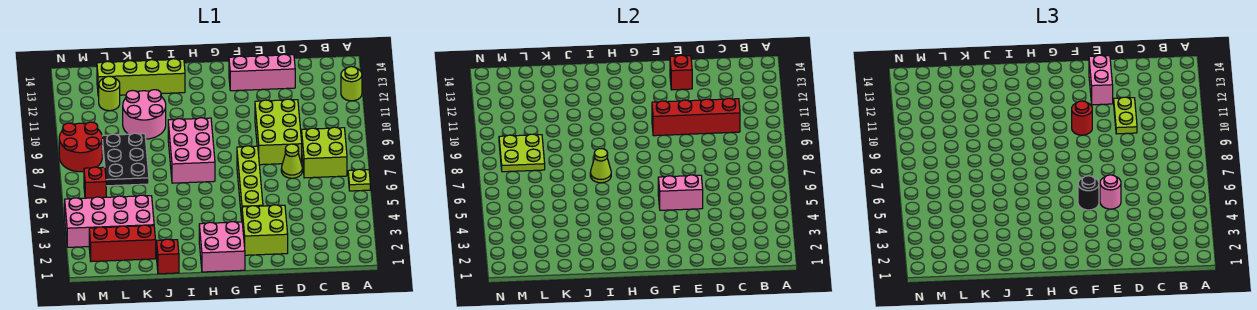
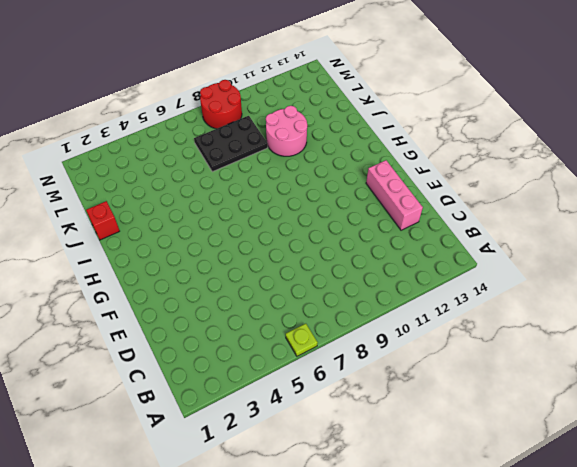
none -> lime 1x1 round brick [341,67,362,101]
none -> lime 2x2 brick [302,127,347,178]
none -> lime 1x1 cone [281,144,302,178]

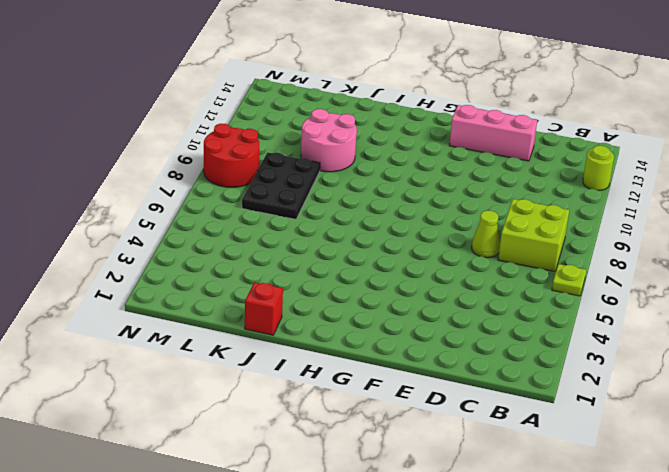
none -> lime 2x3 brick [255,99,302,165]
none -> lime 2x2 brick [242,205,288,255]
none -> lime 1x4 brick [237,146,263,220]

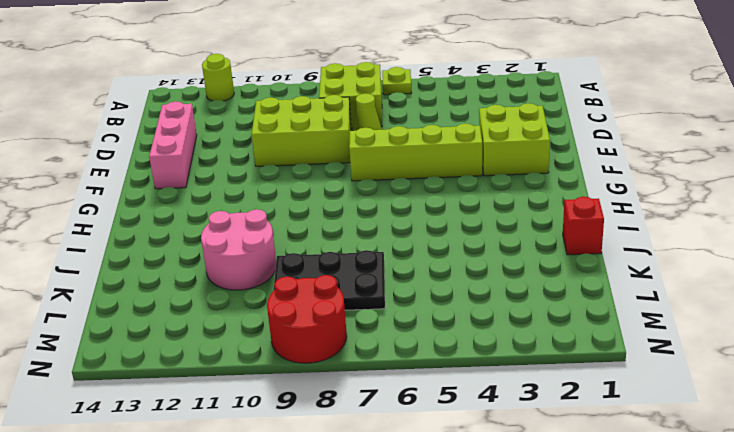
none -> pink 2x2 brick [199,222,245,272]
none -> pink 2x3 brick [168,118,215,183]
none -> lime 1x4 brick [97,59,185,96]

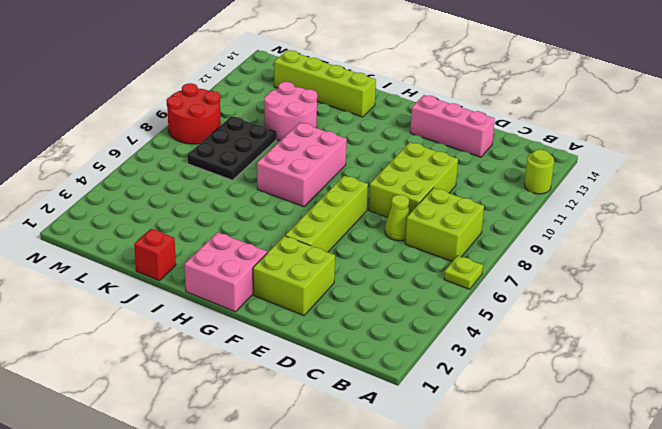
none -> red 1x3 brick [89,225,156,262]
none -> pink 2x4 brick [65,195,154,247]
none -> lime 1x1 round brick [99,76,120,111]

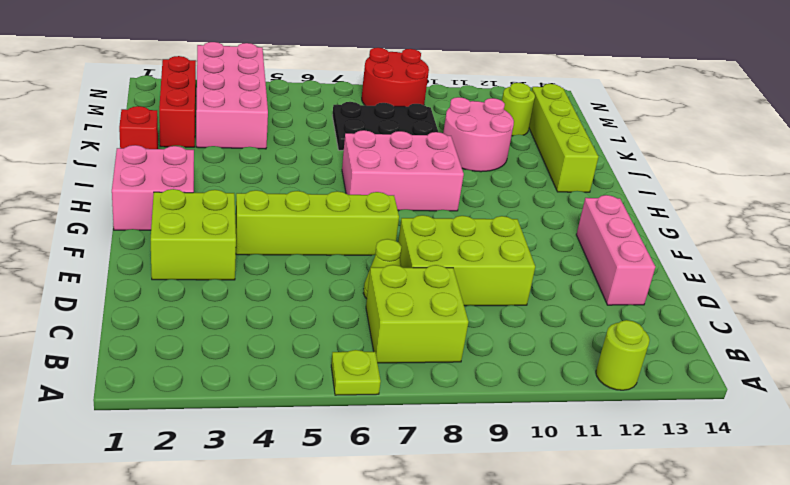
none -> red 1x1 brick [84,167,106,198]
none -> red 1x4 brick [652,98,740,136]
none -> pink 1x2 brick [658,175,703,210]

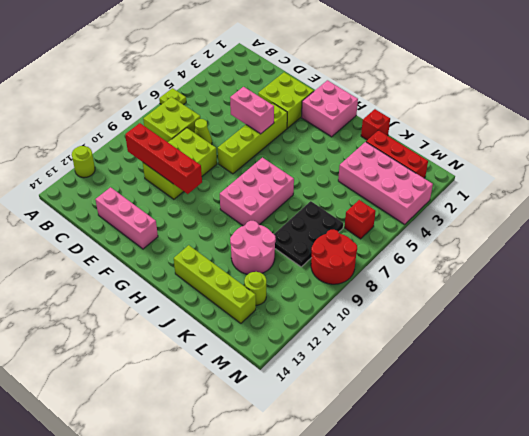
none -> red 1x1 brick [670,55,692,90]
none -> lime 1x1 cone [590,149,611,183]
none -> lime 2x2 plate [499,134,545,172]

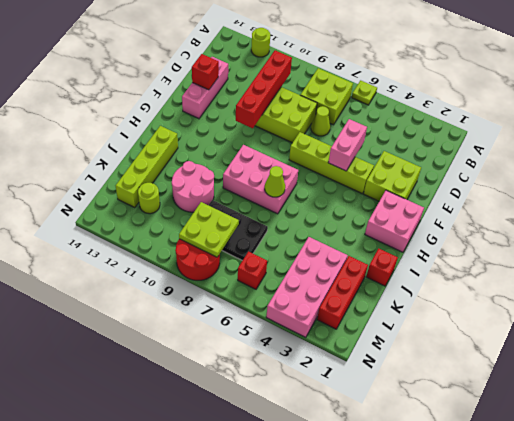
none -> lime 1x2 plate [1114,97,1137,134]
none -> pink 1x1 round brick [1100,175,1121,209]
none -> pink 1x2 brick [1089,55,1113,105]

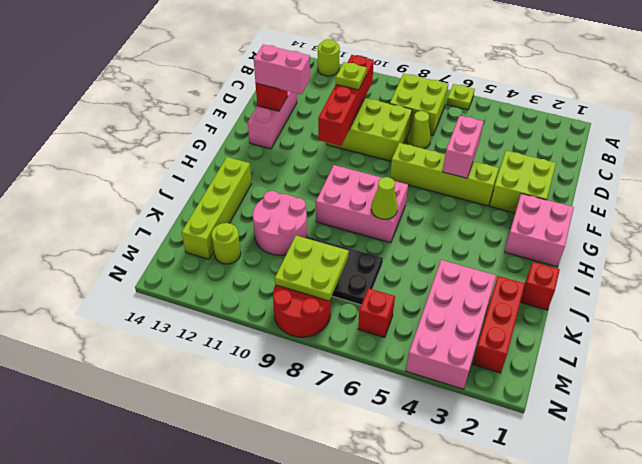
lime 1x1 plate [336,62,367,90] -> lime 1x2 plate [1114,97,1137,134]
none -> pink 1x1 round brick [1100,175,1121,209]
none -> black 1x1 round brick [1078,176,1099,210]
none -> red 1x1 round brick [1072,101,1092,135]

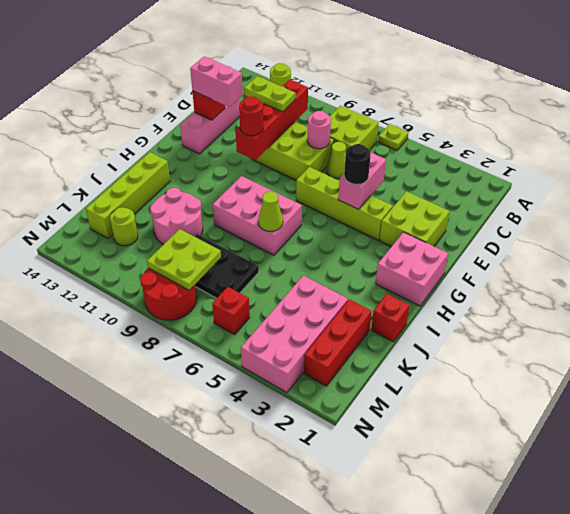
pink 1x1 round brick [307,111,331,149] -> pink 1x1 round brick moved to [1100,175,1121,209]

